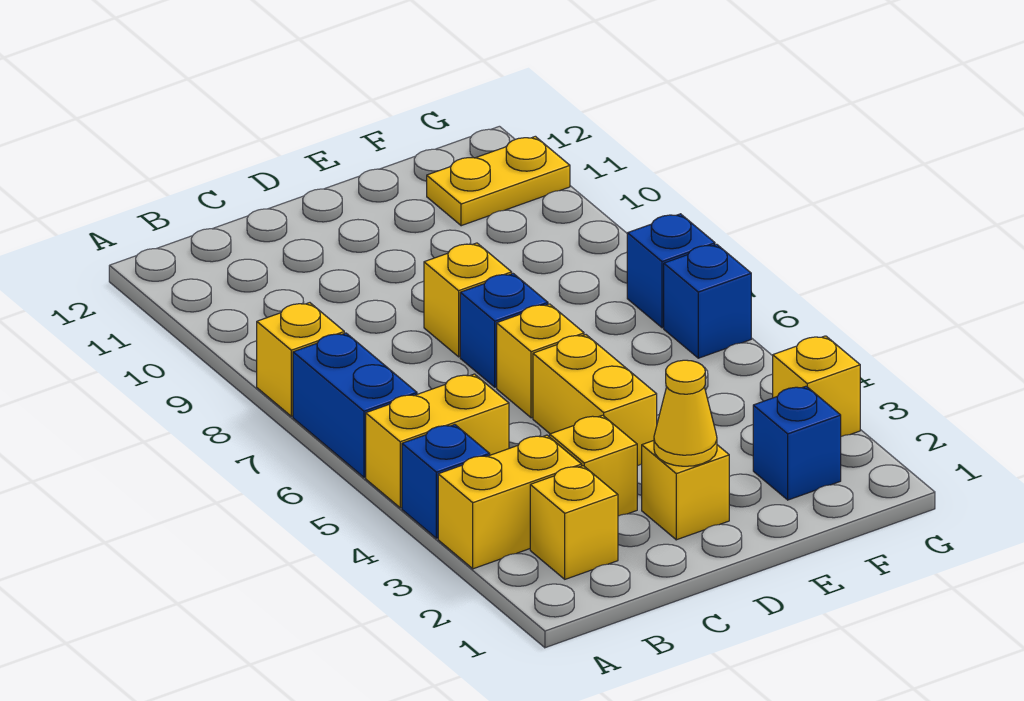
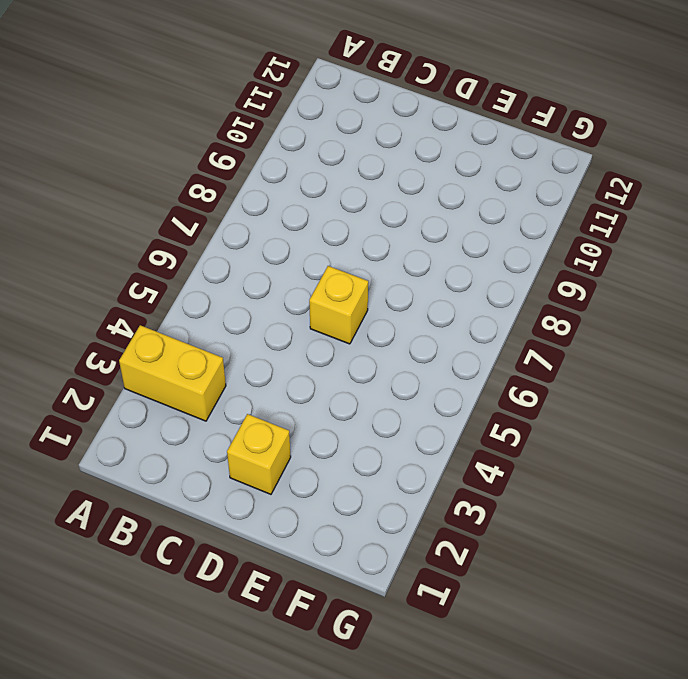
none -> blue 1x1 brick [402,425,490,538]
none -> yellow 1x2 brick [366,374,509,508]
none -> blue 1x2 brick [293,333,417,477]

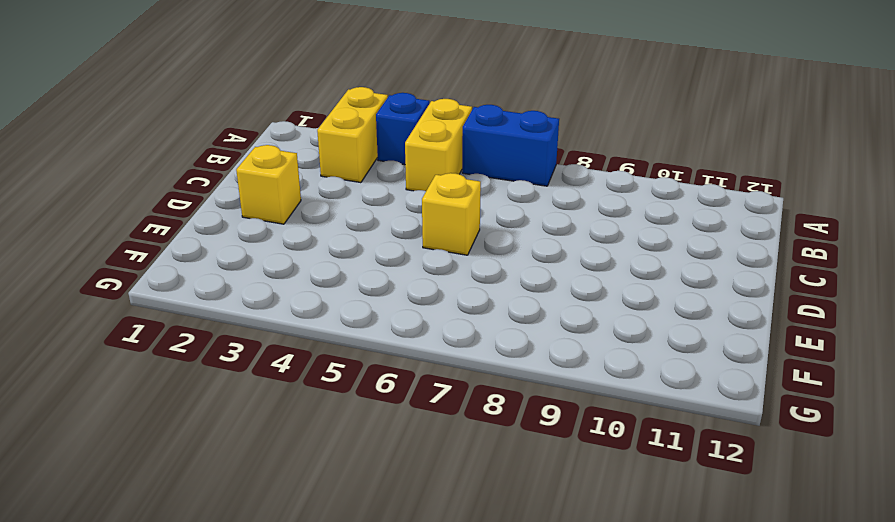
none -> yellow 1x1 brick [257,303,344,416]
none -> yellow 1x1 brick [530,466,618,579]
none -> yellow 1x1 brick [550,415,637,516]

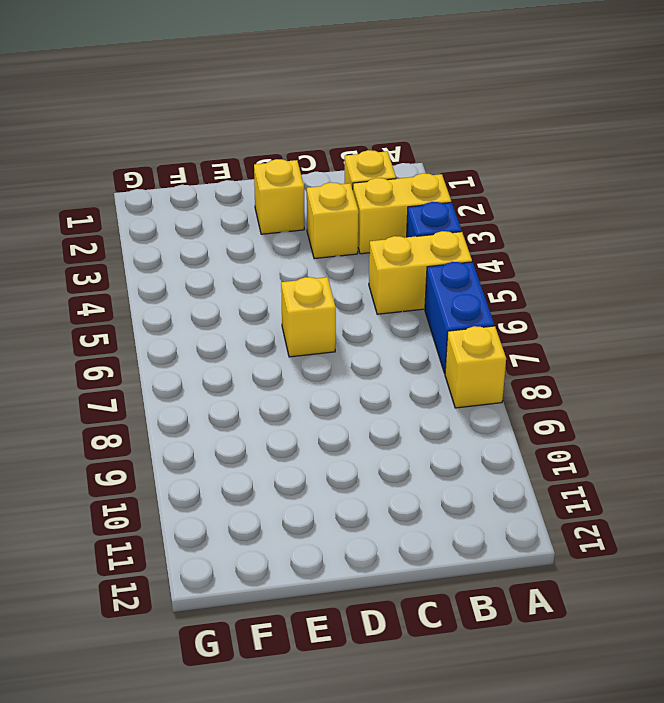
none -> yellow 1x2 brick [533,335,657,466]
none -> blue 1x1 brick [460,274,548,387]
none -> yellow 1x1 brick [424,243,512,357]

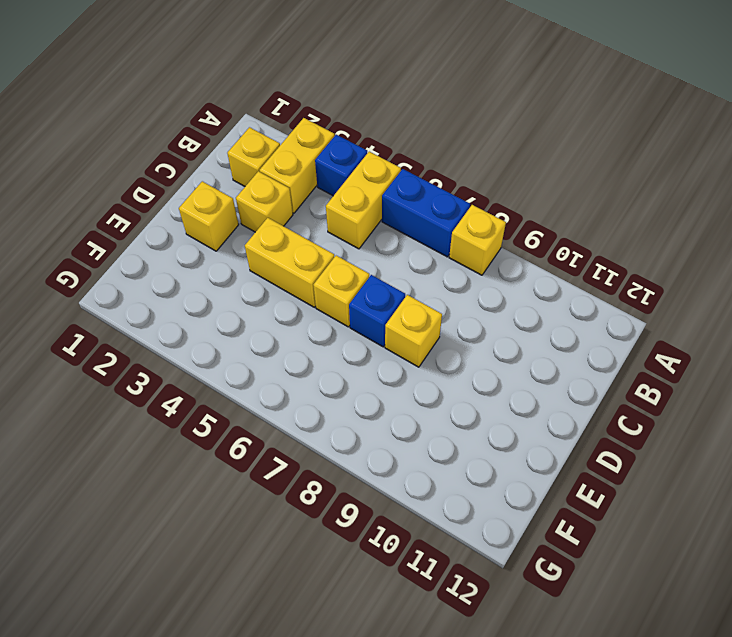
none -> blue 1x1 brick [753,386,841,500]
none -> yellow 1x2 plate [427,136,570,226]
none -> yellow 1x1 brick [773,336,860,436]

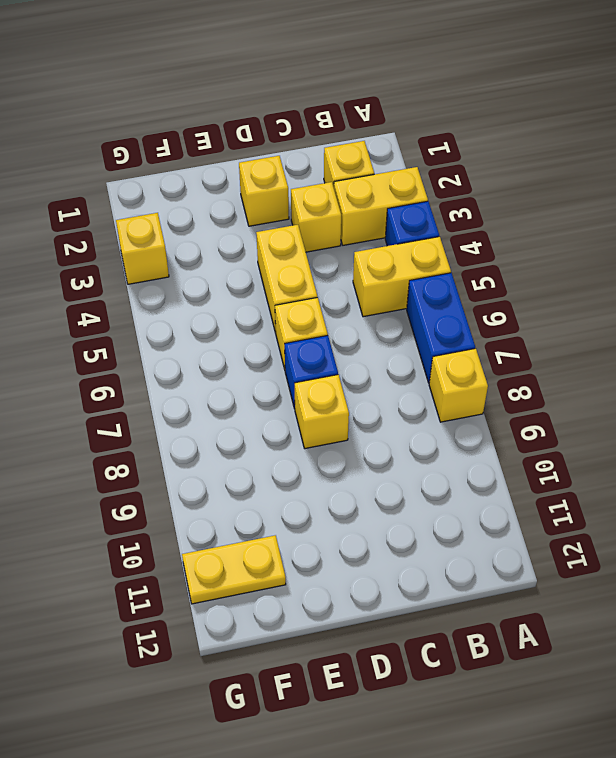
none -> blue 1x1 brick [753,386,841,500]
none -> blue 1x1 brick [664,244,751,358]
none -> blue 1x1 brick [627,214,715,328]

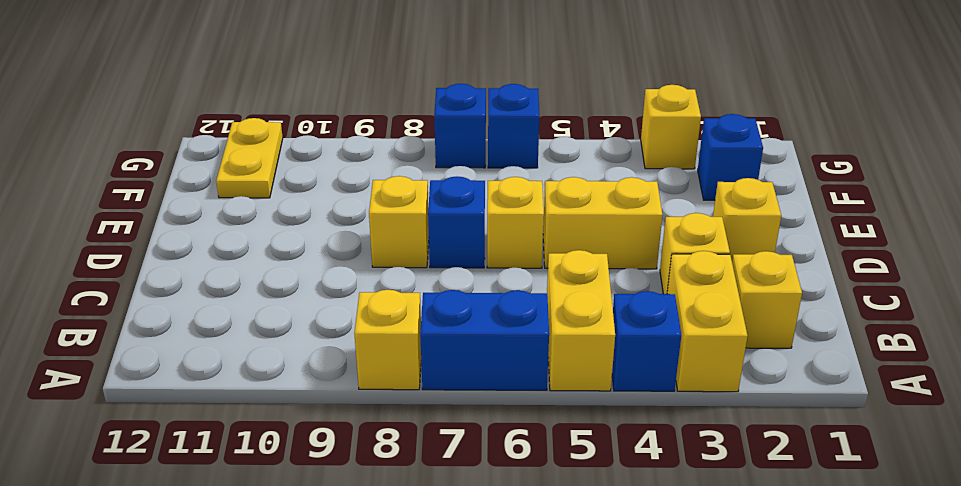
none -> yellow 1x1 cone [654,360,717,466]

